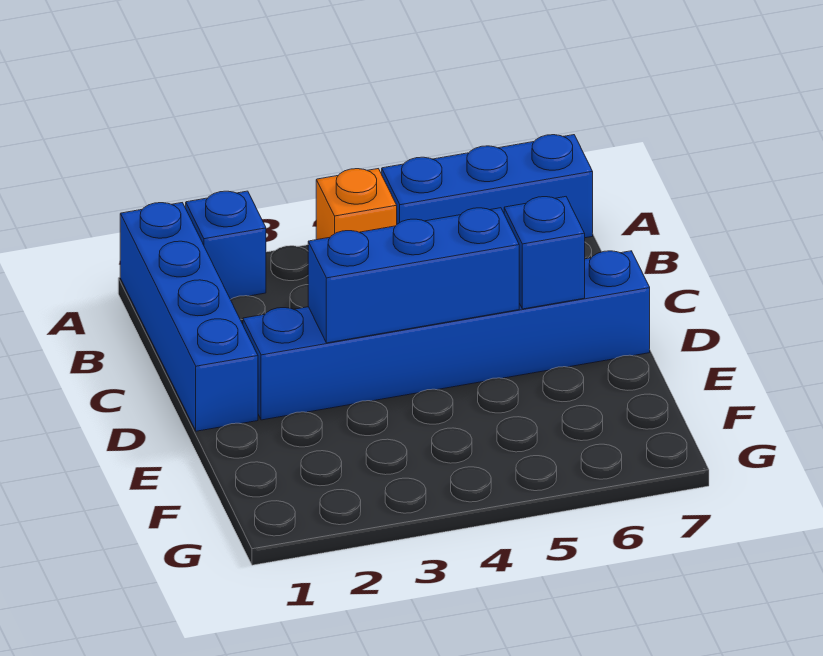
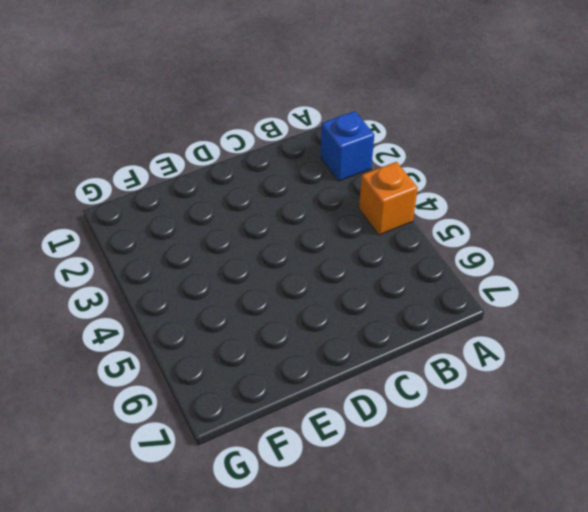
none -> blue 1x4 brick [120,203,258,431]
none -> blue 1x3 brick [382,135,593,238]

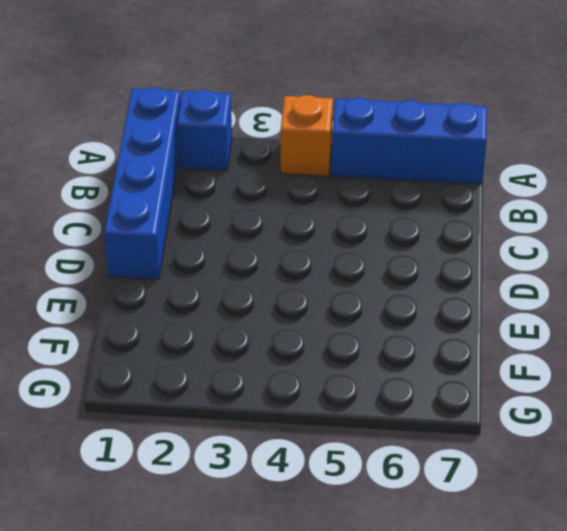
none -> blue 1x6 brick [243,251,650,420]
none -> blue 1x3 brick [308,208,519,343]

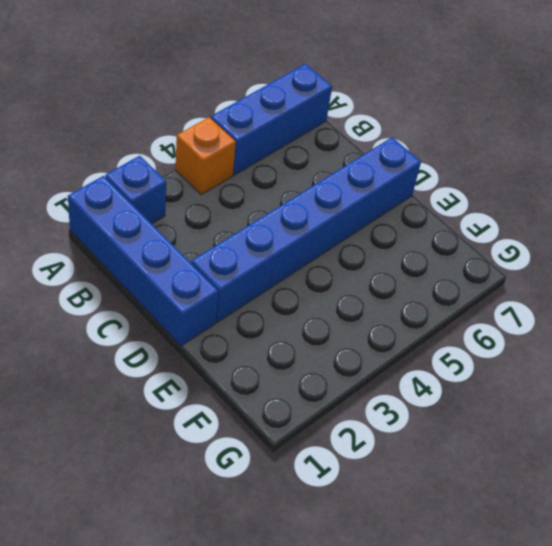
none -> blue 1x3 brick [308,208,519,343]
none -> blue 1x1 brick [504,197,585,309]

